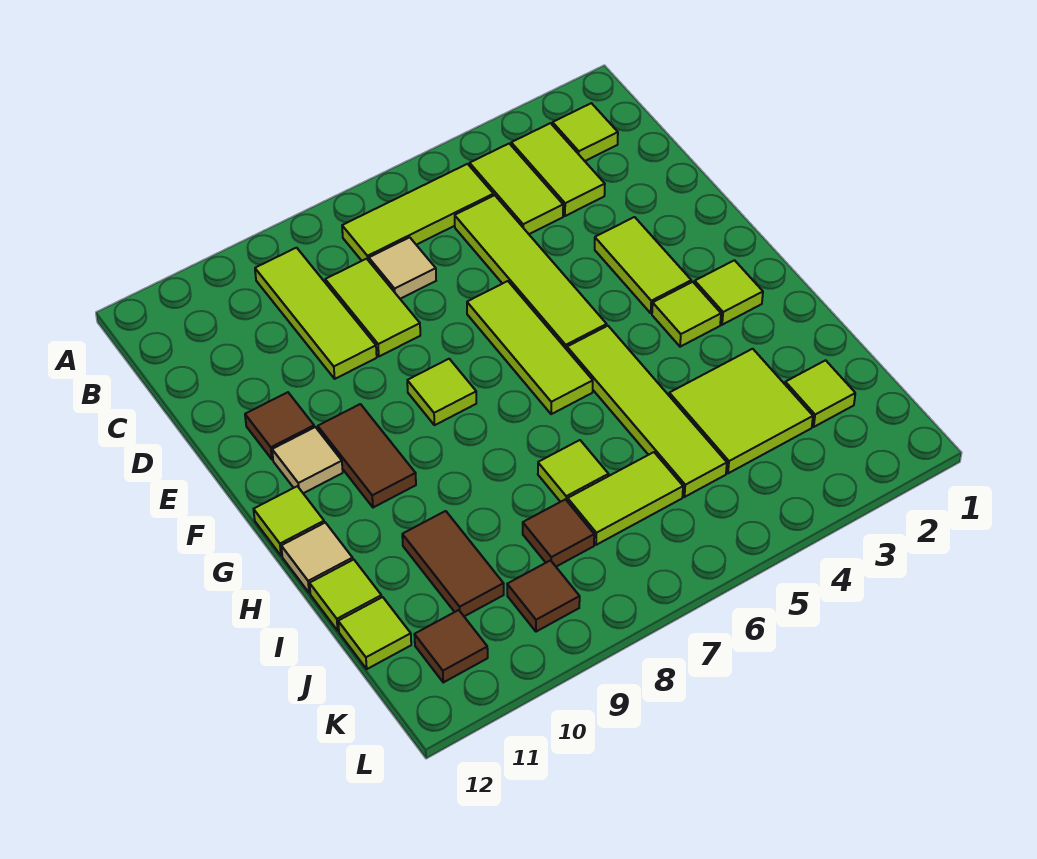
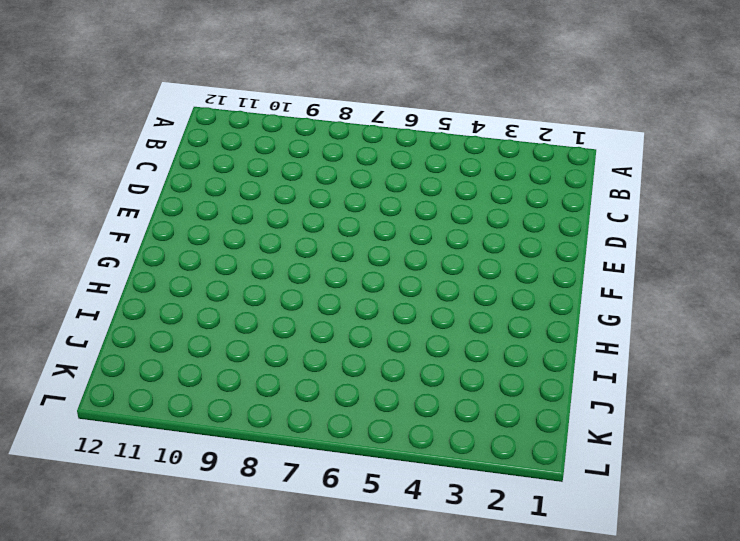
none -> lime 1x1 tile [553,103,618,161]
none -> lime 1x2 tile [511,123,605,216]
none -> lime 1x2 tile [470,144,563,234]

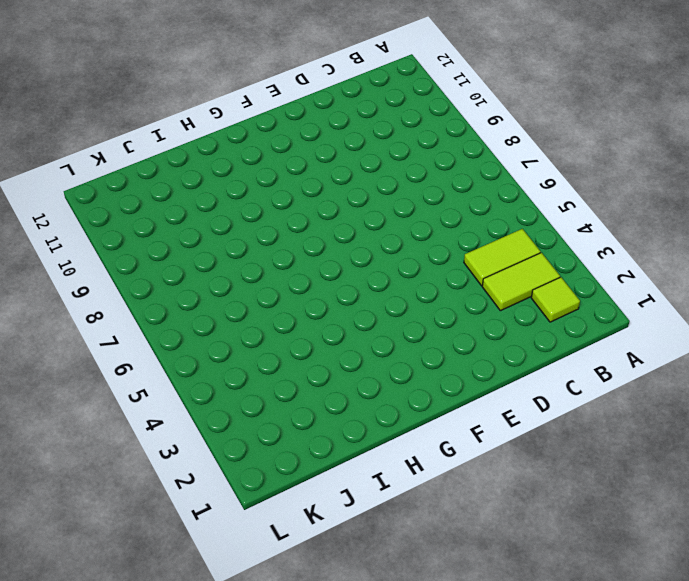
none -> lime 1x3 tile [342,164,494,261]
none -> lime 1x3 tile [255,248,377,379]
none -> lime 1x4 tile [455,195,607,349]

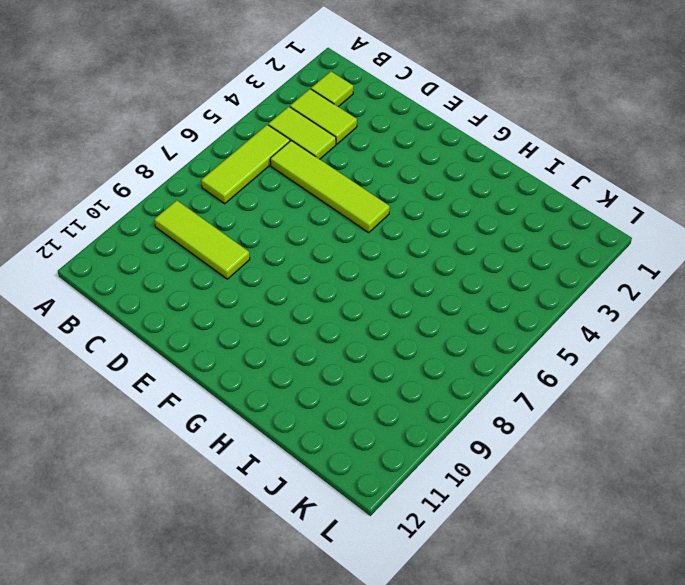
none -> tan 1x1 tile [369,237,436,299]
none -> lime 1x2 tile [325,259,420,356]
none -> lime 1x2 tile [595,217,691,313]

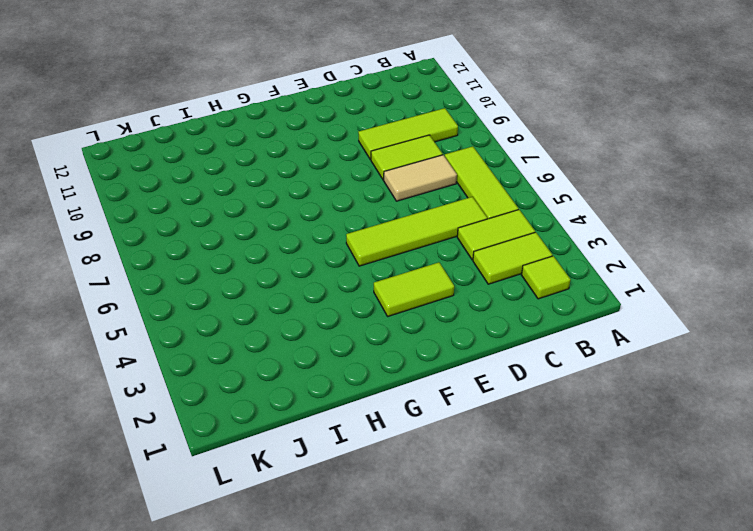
tan 1x2 tile [384,155,457,201] -> tan 1x1 tile [369,237,436,299]
none -> lime 1x3 tile [467,281,593,414]
none -> brown 1x1 tile [245,392,314,460]
none -> lime 1x1 tile [407,359,476,425]

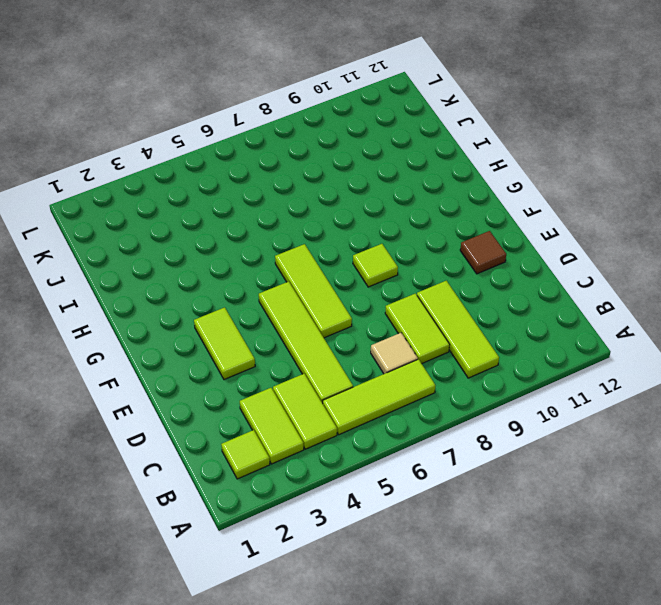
none -> brown 1x2 tile [318,404,416,508]
none -> tan 1x1 tile [272,427,343,493]
none -> lime 1x1 tile [695,260,763,325]

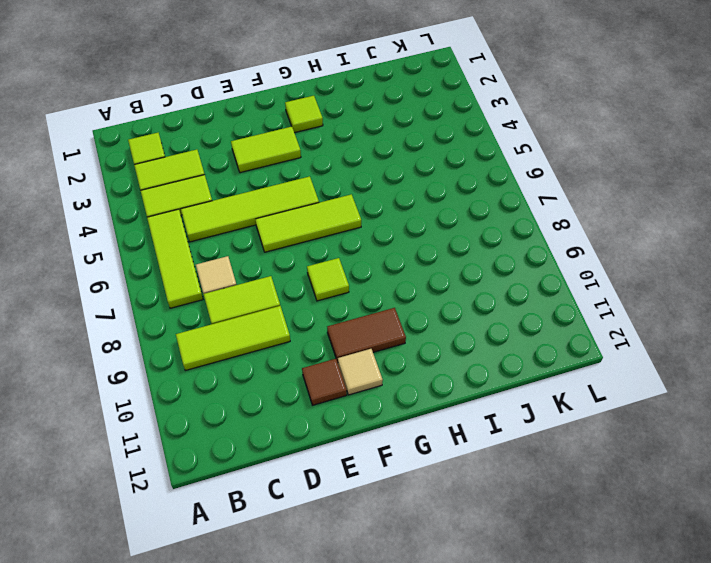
none -> lime 1x1 tile [652,282,721,347]
none -> lime 1x4 tile [567,326,727,497]
none -> lime 1x1 tile [254,486,324,556]

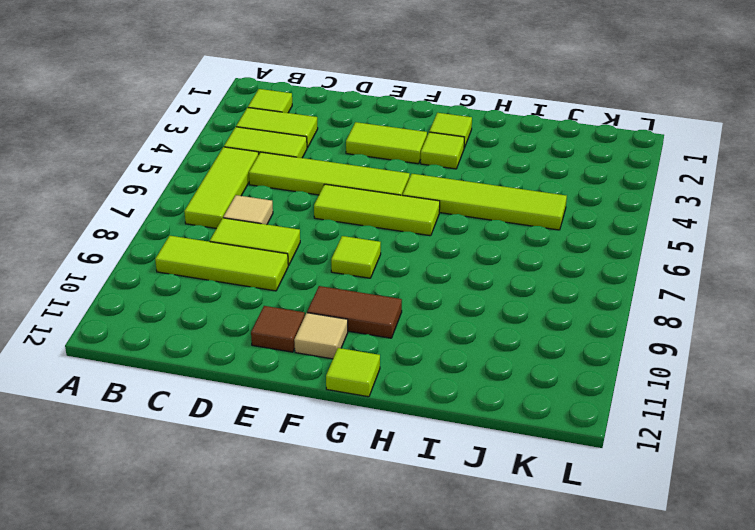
none -> tan 1x1 tile [281,523,353,593]
none -> lime 2x2 tile [669,349,813,473]
none -> lime 1x1 tile [538,440,609,502]

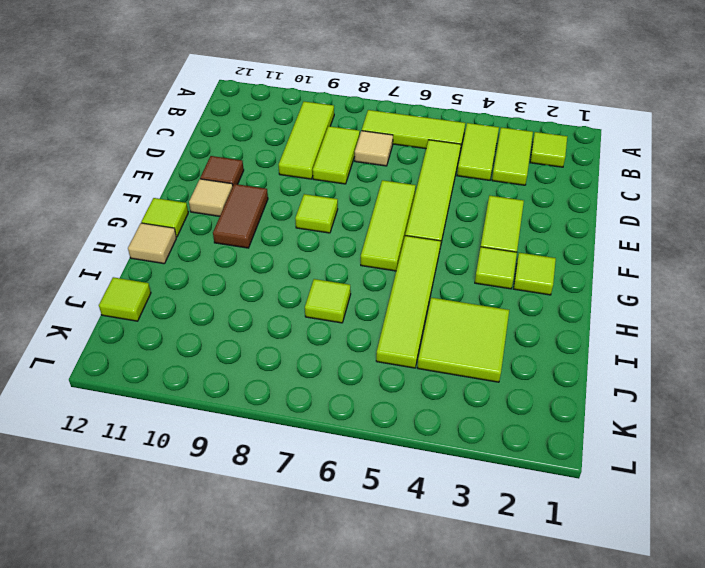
none -> brown 1x2 tile [402,511,504,616]
none -> lime 1x1 tile [310,560,382,631]
none -> lime 1x1 tile [785,360,855,427]

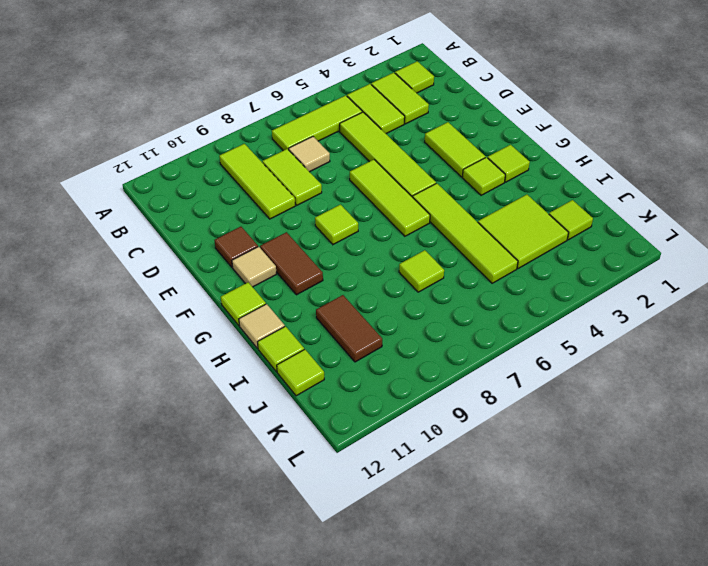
none -> lime 1x2 tile [568,452,683,545]
none -> brown 1x1 tile [523,499,594,567]
none -> brown 1x1 tile [507,561,580,632]

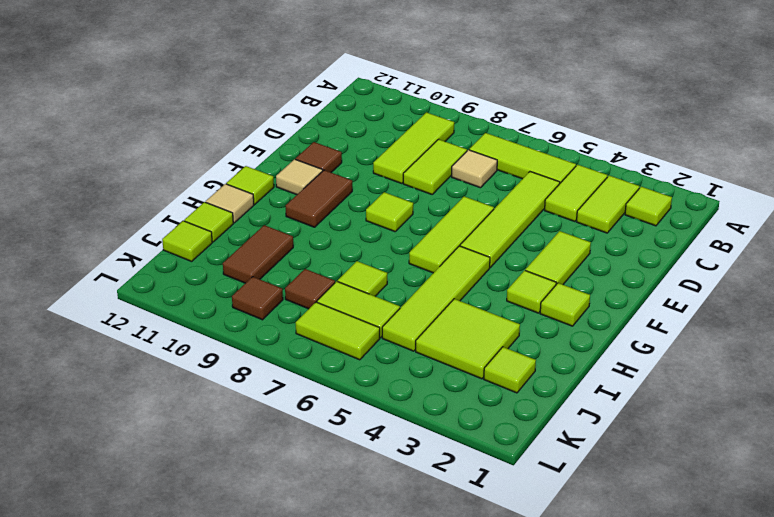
lime 1x2 tile [296,302,380,360] -> none
none -> brown 1x1 tile [414,610,488,682]

